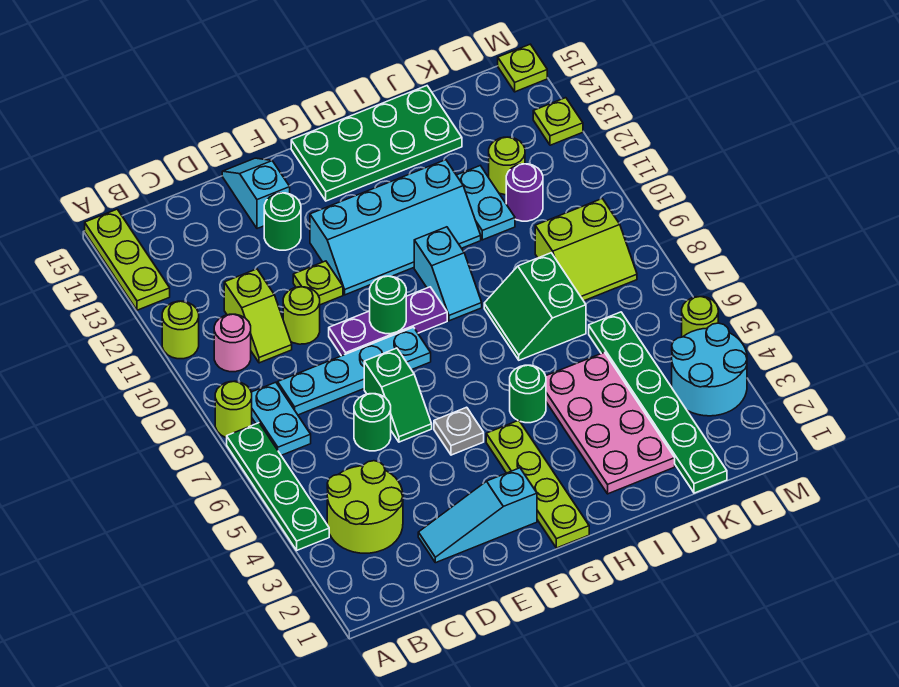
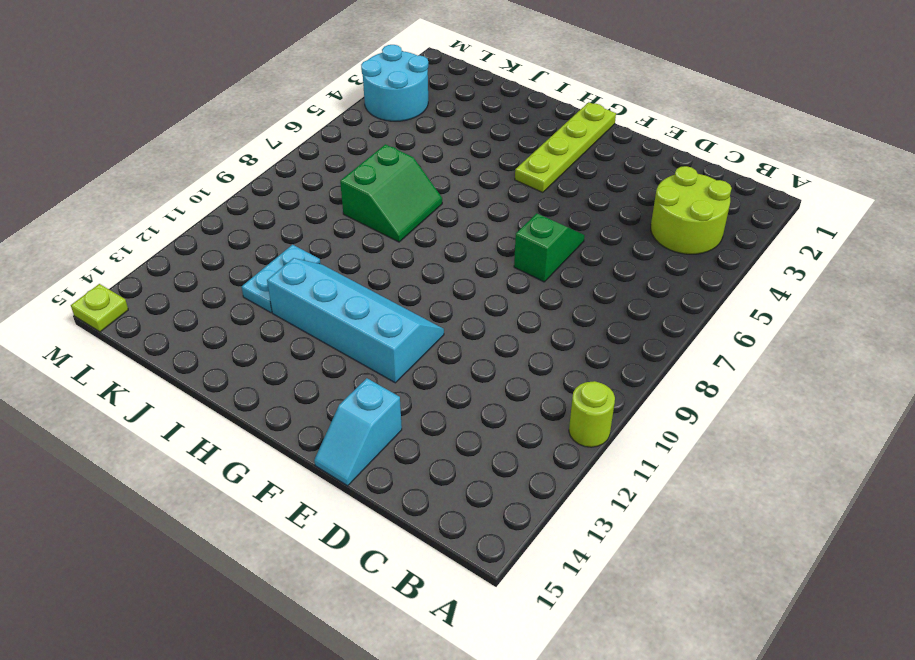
none -> green 1x4 plate [227,423,329,550]
none -> lime 1x1 round brick [215,381,252,438]
none -> lime 1x3 plate [85,209,170,310]
none -> cyan 1x2 plate [251,382,311,455]

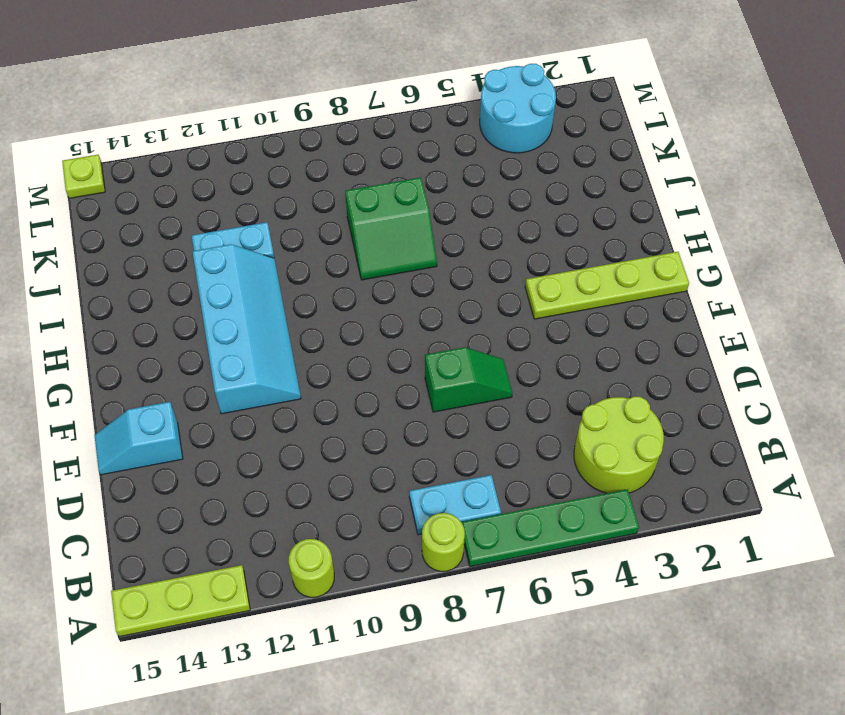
none -> pink 1x1 round brick [214,314,251,372]
none -> cyan 1x4 plate [278,327,431,415]
none -> lime 1x2 slope [224,269,292,363]
none -> cyan 1x3 slope [418,468,537,563]

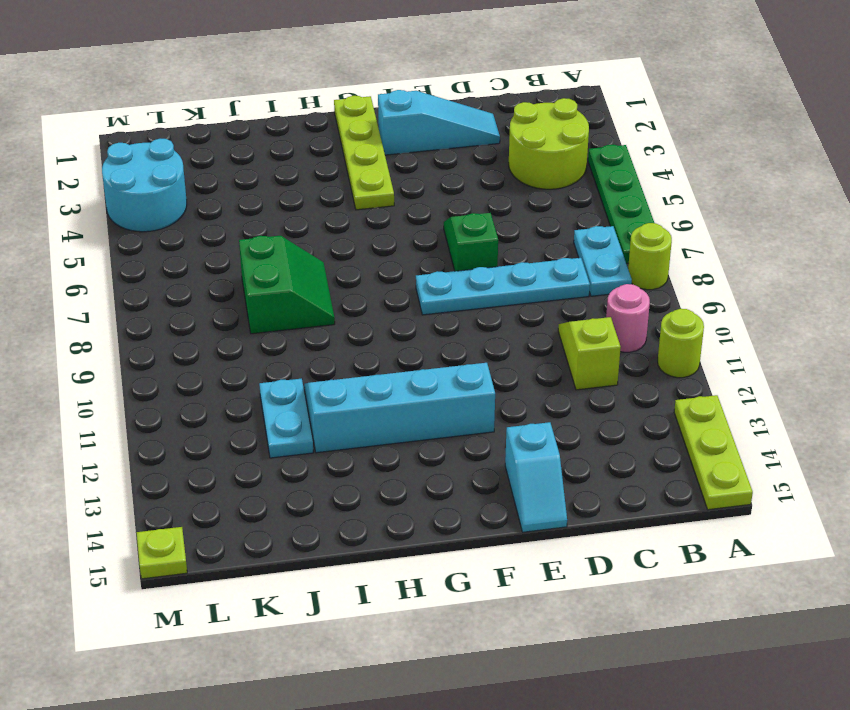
none -> green 1x1 round brick [354,394,391,451]
none -> lime 1x1 round brick [283,287,320,344]
none -> purple 1x3 plate [329,287,447,356]
none -> lime 1x1 plate [293,261,343,305]

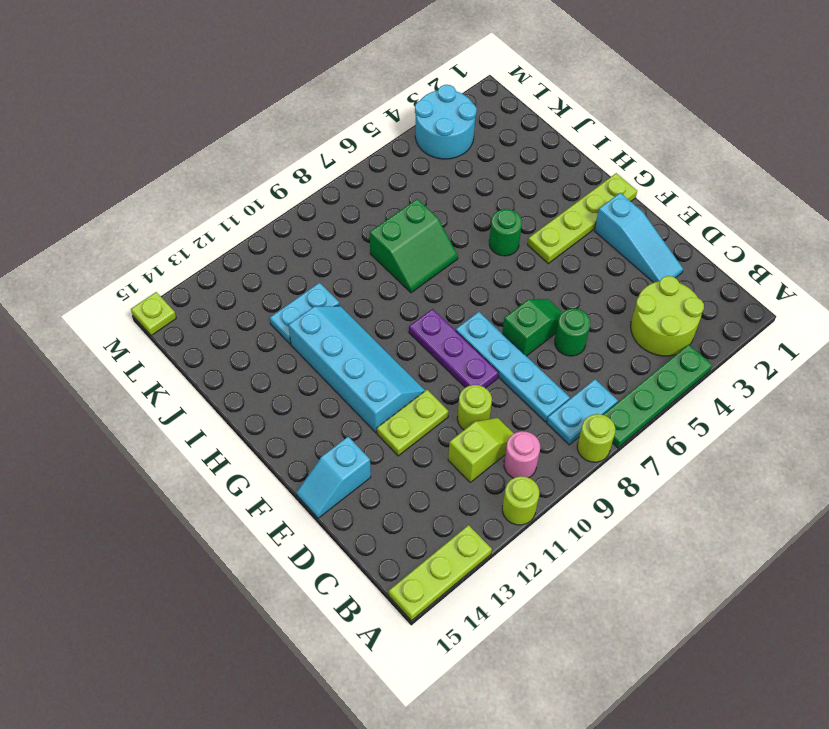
lime 1x2 plate [377,390,449,456] -> lime 1x1 plate [293,261,343,305]
none -> green 1x1 round brick [264,193,301,250]
none -> grey 1x1 plate [434,407,484,455]
none -> green 2x4 plate [291,86,462,201]
none -> cyan 1x2 slope [414,227,482,321]

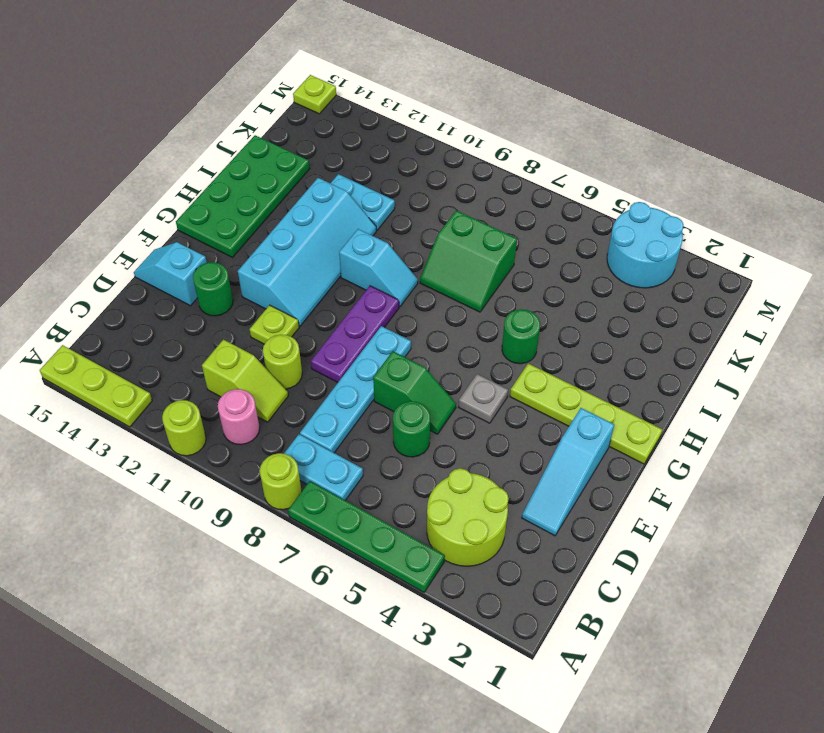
none -> pink 2x4 plate [546,352,675,494]
none -> green 1x6 plate [589,312,727,493]
none -> lime 2x2 slope [535,199,637,301]
none -> purple 1x1 round brick [506,164,543,221]

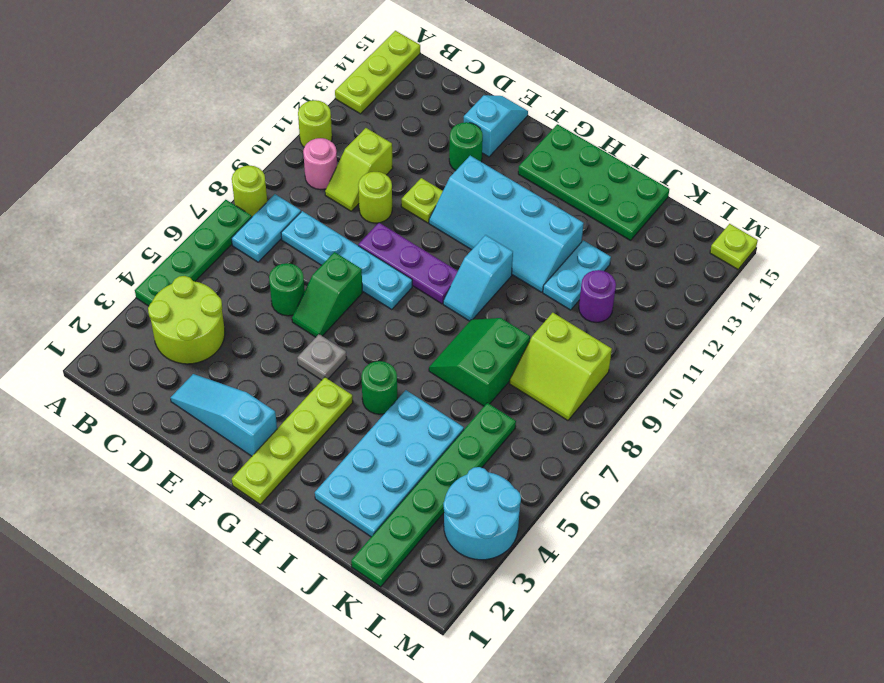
cyan 2x4 plate [315,390,464,537] -> pink 2x4 plate [546,352,675,494]
none -> lime 1x1 round brick [489,137,525,195]
none -> lime 1x1 round brick [682,297,718,337]
none -> lime 1x1 plate [533,98,583,145]
none -> green 1x1 round brick [370,276,406,334]

